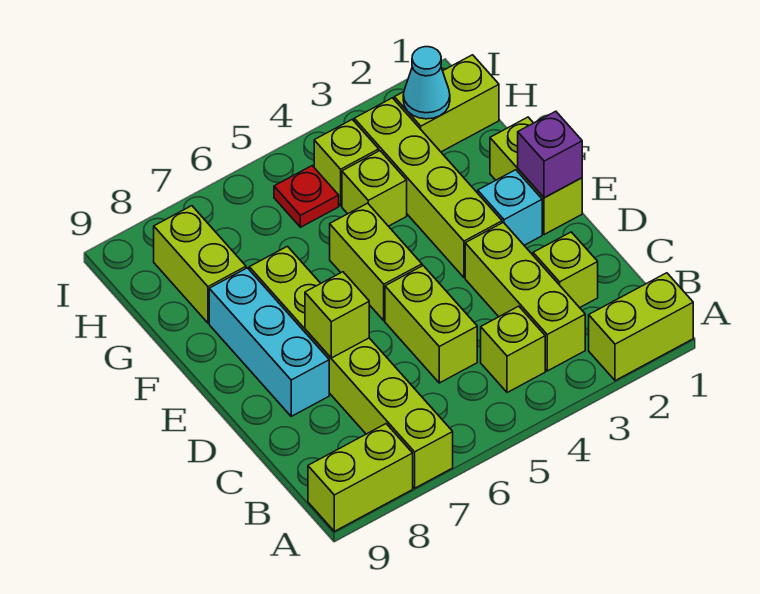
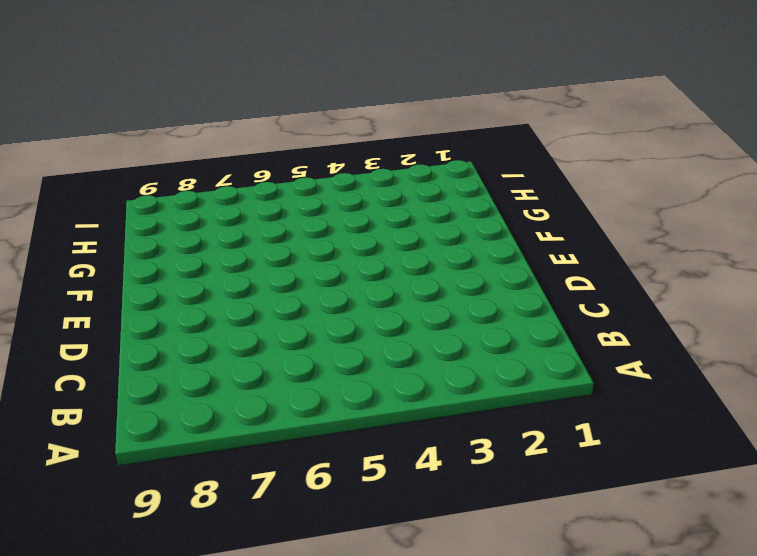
none -> lime 1x2 brick [589,273,693,381]
none -> lime 1x6 brick [249,246,453,488]
none -> lime 1x2 brick [308,424,413,531]

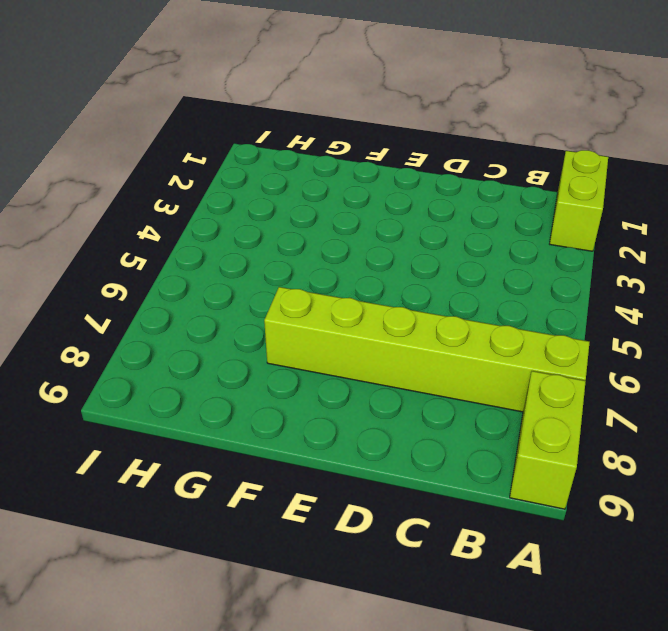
none -> lime 1x3 brick [465,222,585,371]
none -> lime 1x1 brick [481,306,545,393]
none -> lime 1x1 brick [533,232,598,308]

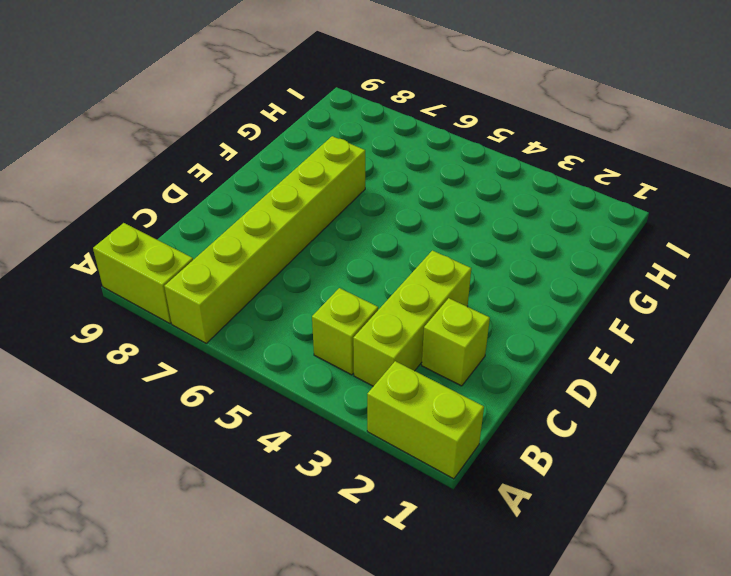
none -> lime 1x2 brick [385,266,477,383]
none -> cyan 1x3 brick [209,268,329,416]
none -> lime 1x2 brick [490,117,582,235]

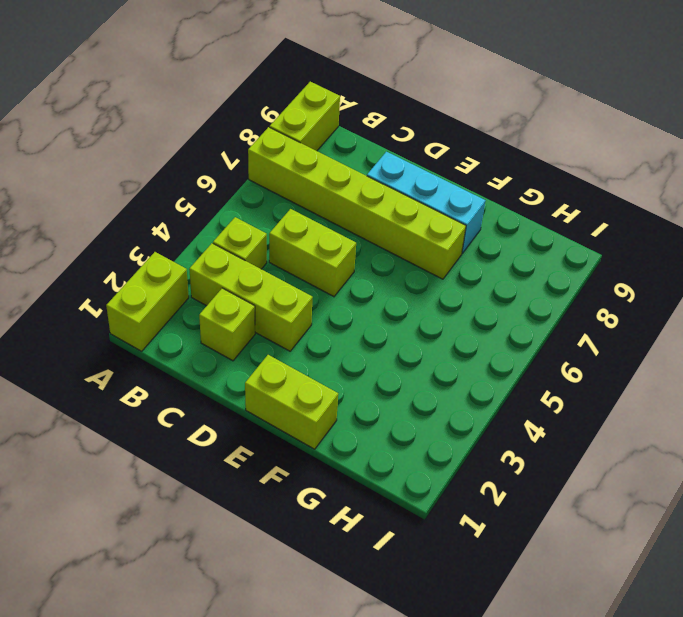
none -> cyan 1x1 brick [478,170,542,245]
none -> lime 1x4 brick [354,98,502,278]
none -> lime 1x2 brick [330,203,422,321]

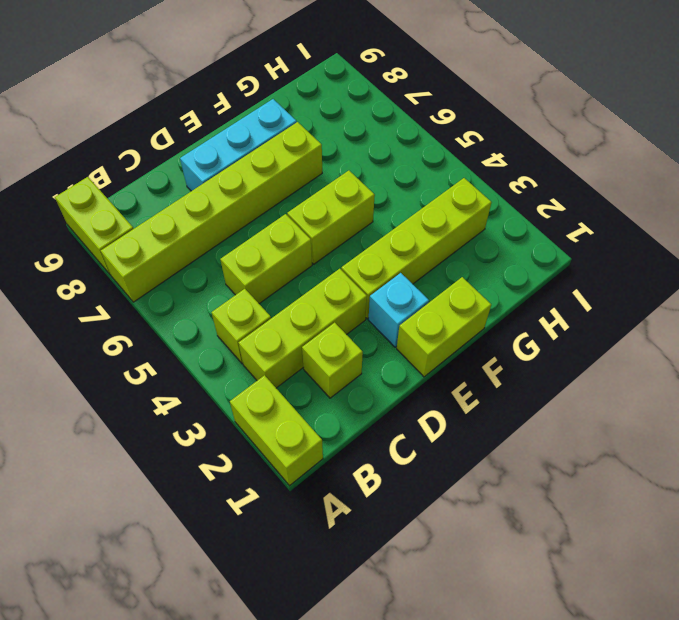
none -> lime 1x1 brick [342,151,407,226]
none -> lime 1x2 brick [154,206,246,323]
none -> lime 1x2 brick [394,55,499,152]

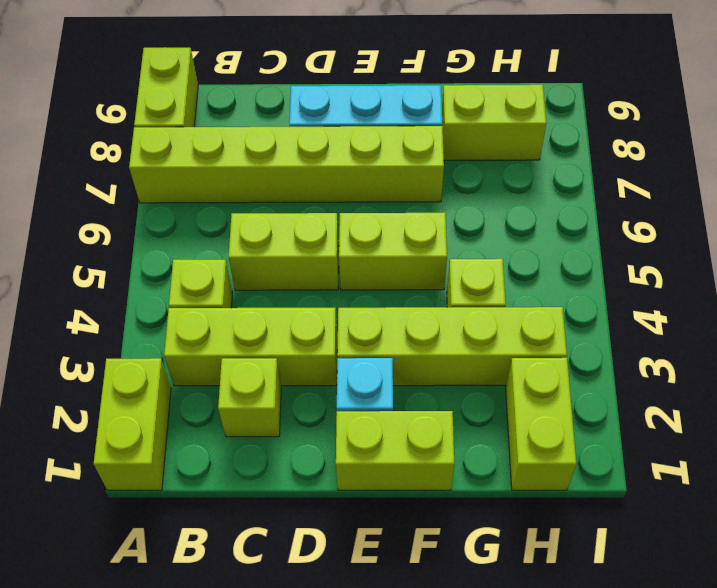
none -> lime 1x1 brick [314,120,379,206]
none -> red 1x1 plate [274,166,339,227]
none -> lime 1x1 brick [305,272,369,358]

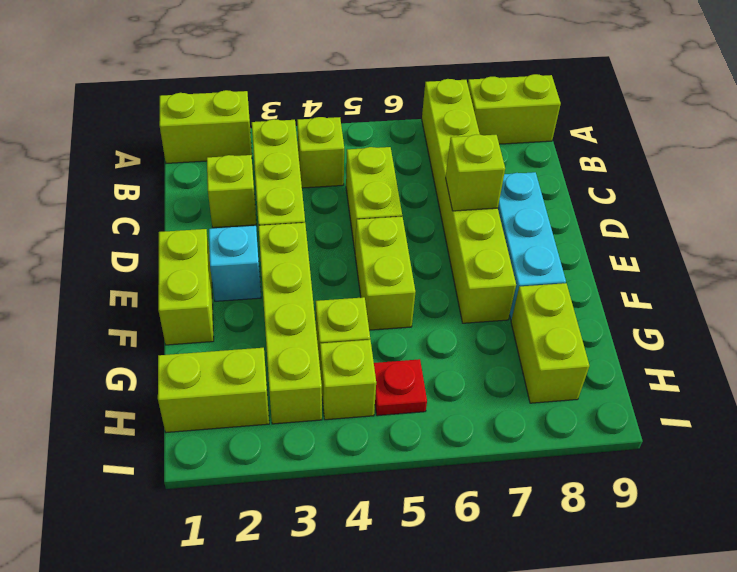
none -> purple 1x1 brick [518,111,582,198]
none -> cyan 1x1 cone [403,47,450,119]

